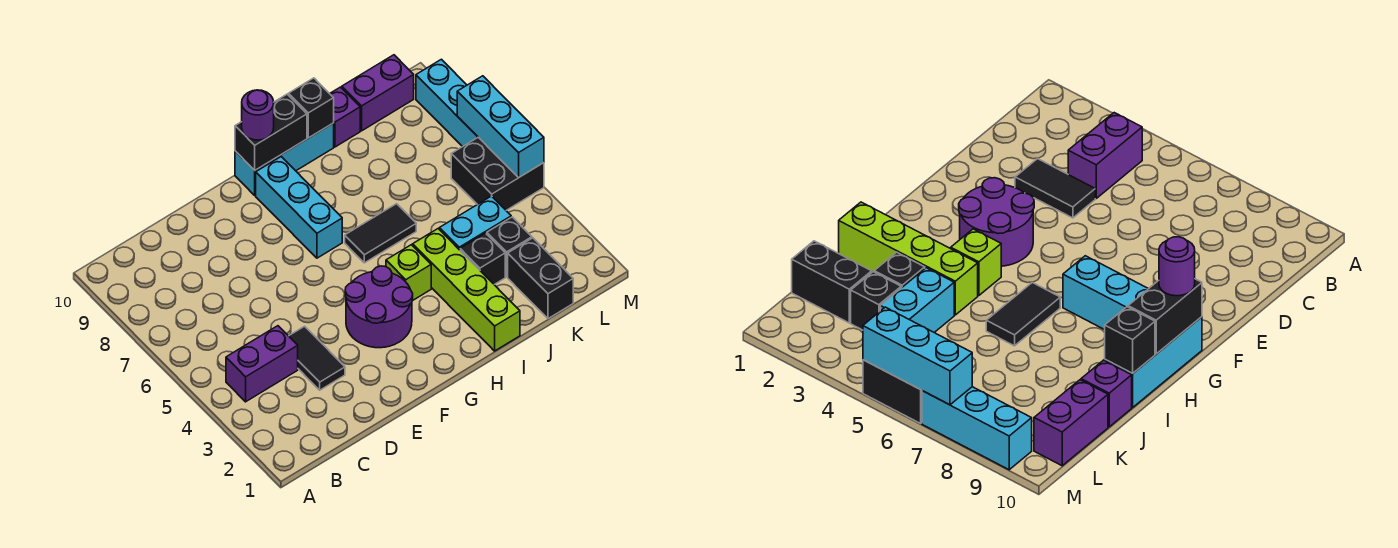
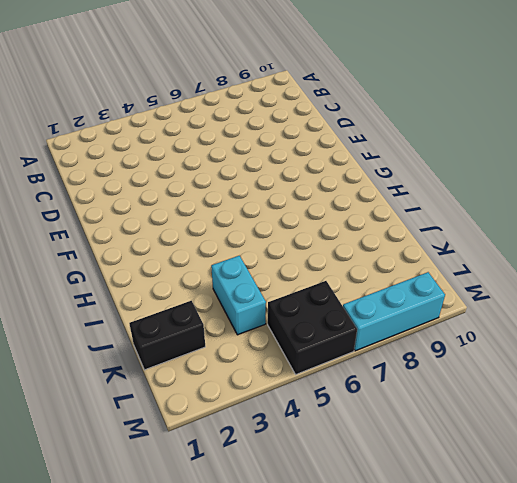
none -> purple 1x2 brick [226,326,298,402]
none -> black 1x2 tile [289,326,345,390]
none -> purple 2x2 round brick [345,266,413,348]

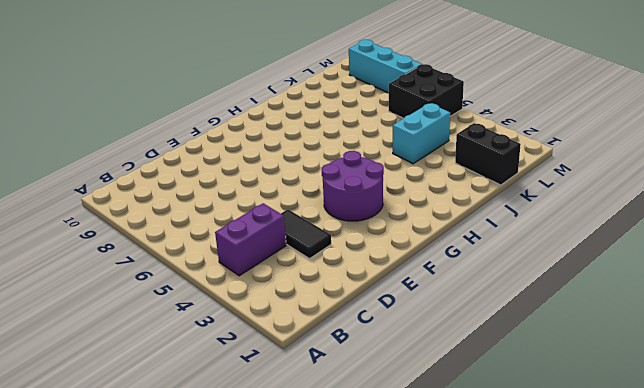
none -> cyan 1x3 brick [256,157,342,258]
none -> cyan 1x3 brick [235,123,334,195]
none -> lime 1x1 brick [386,245,431,301]

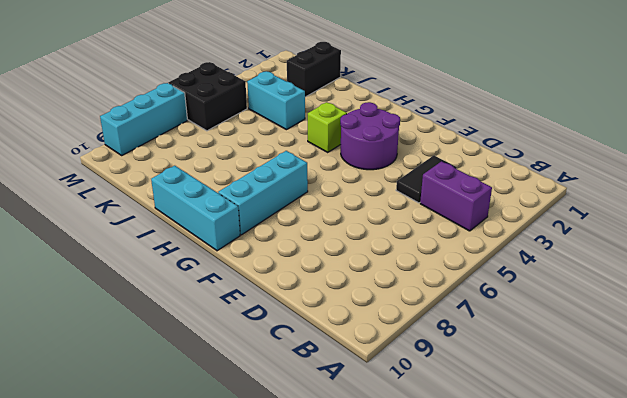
none -> black 1x2 tile [345,204,416,263]
none -> lime 1x4 brick [413,229,520,351]
none -> black 1x1 brick [460,233,505,284]

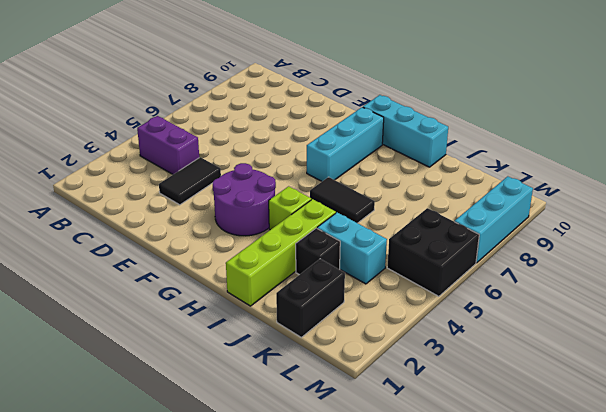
none -> purple 1x1 brick [330,87,360,147]
none -> black 1x1 brick [487,217,532,277]
none -> purple 1x2 brick [342,55,414,131]

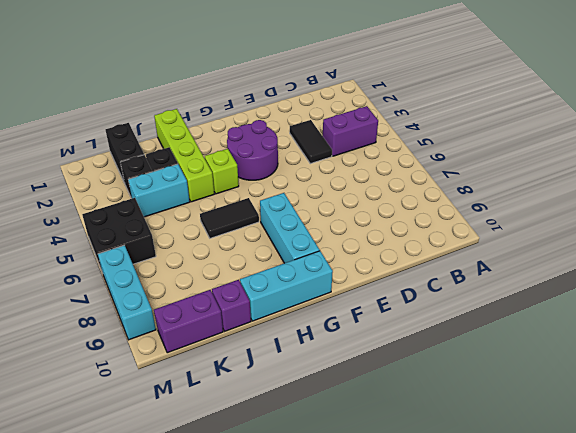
none -> black 1x2 brick [235,94,307,170]
none -> black 1x1 brick [288,78,334,138]
none -> cyan 1x3 brick [457,76,544,178]

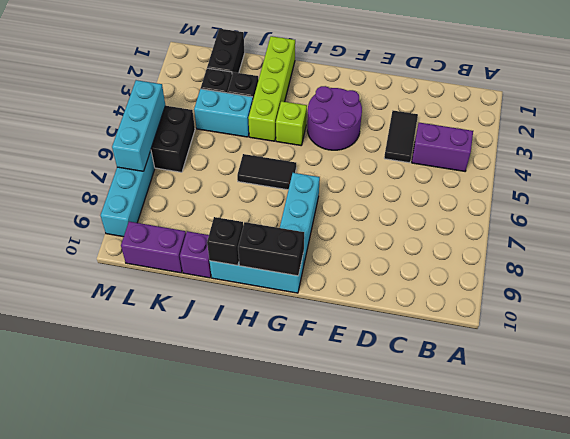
none -> purple 1x1 round brick [242,90,274,140]

